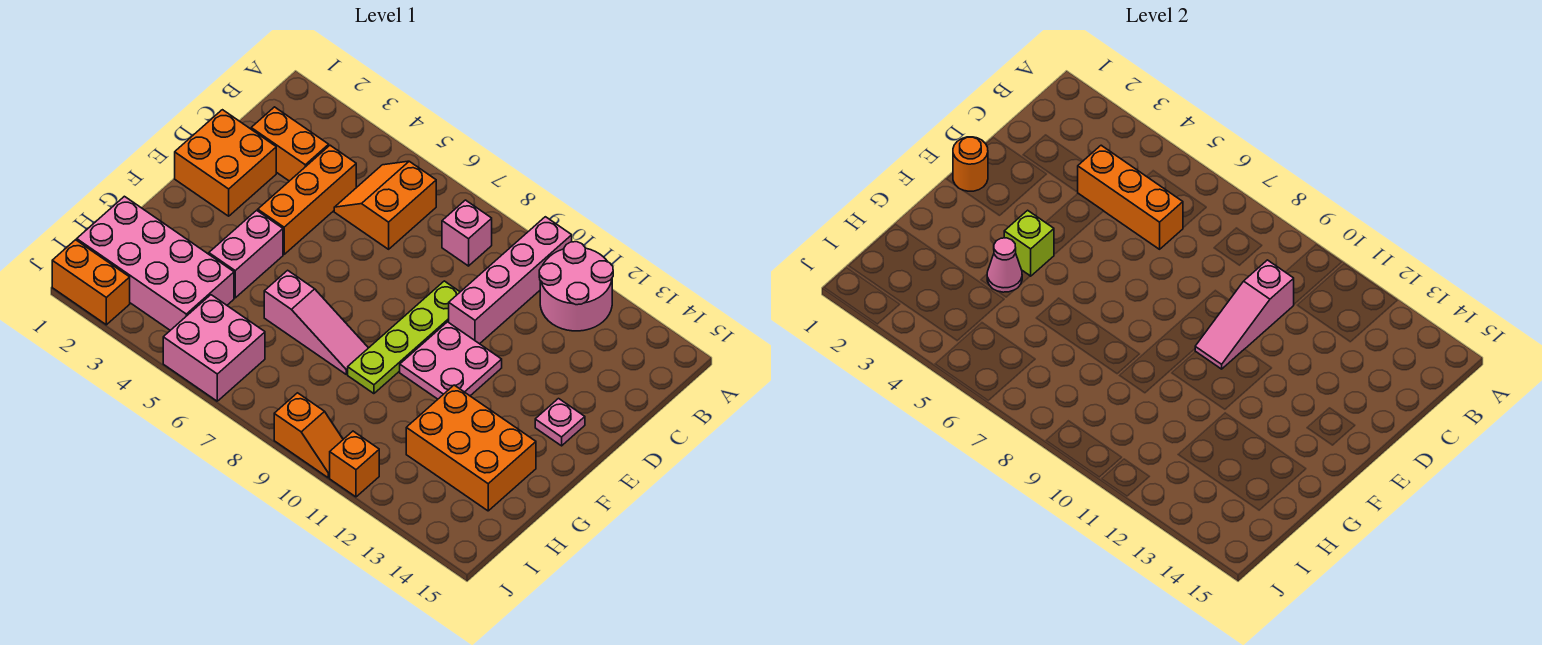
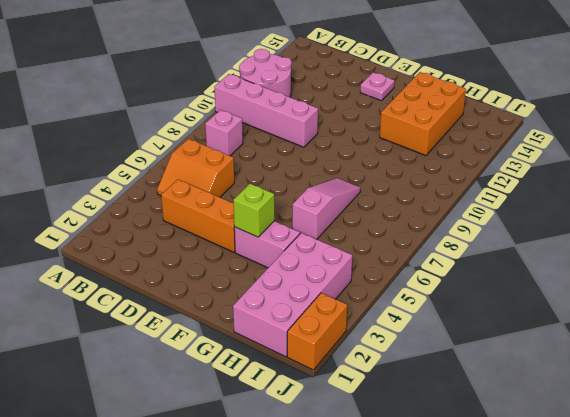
none -> orange 1x2 brick [251,107,329,181]
none -> orange 2x2 brick [175,110,276,216]
none -> lime 1x4 plate [348,281,460,394]

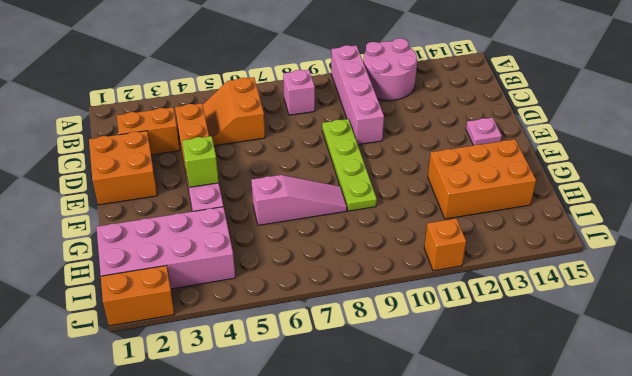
none -> pink 2x2 plate [400,322,502,399]
none -> pink 2x2 brick [163,295,265,401]
none -> orange 1x2 slope [274,393,343,478]

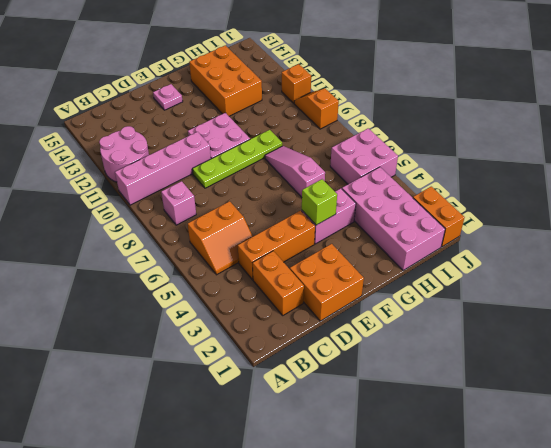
none -> orange 1x3 brick [1077,145,1183,249]
none -> pink 1x3 slope [1195,260,1294,369]
none -> orange 1x1 round brick [953,137,988,191]

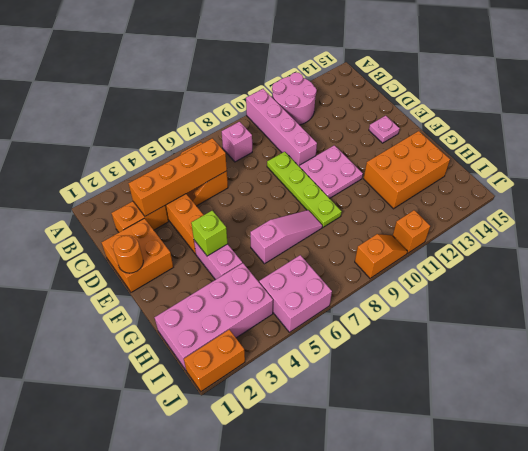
orange 1x4 brick [128,138,227,216] -> orange 1x3 brick [1077,145,1183,249]
none -> pink 1x3 slope [1195,260,1294,369]
none -> pink 1x1 cone [987,238,1022,292]

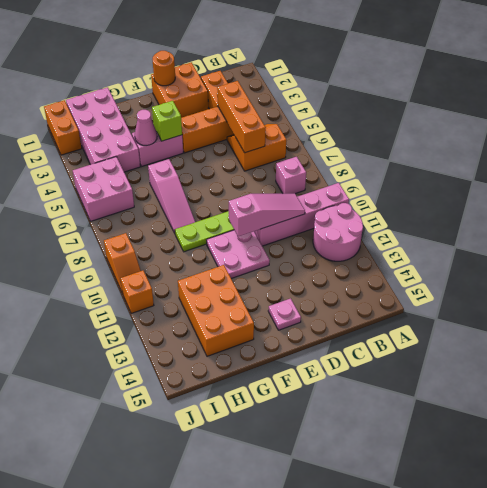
pink 1x3 slope [229,194,305,237] -> pink 1x3 slope turned to [1195,260,1294,369]

